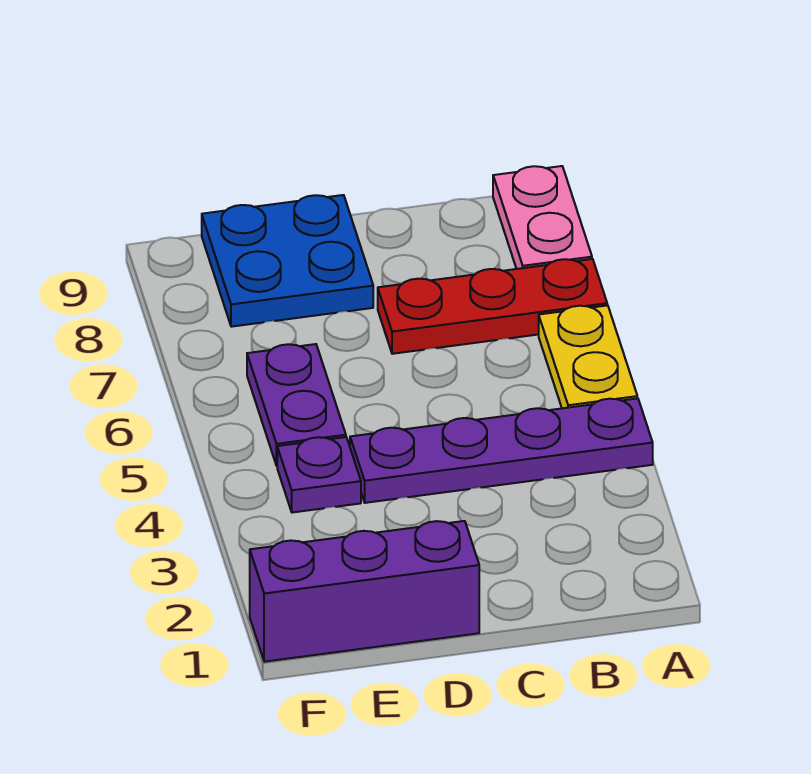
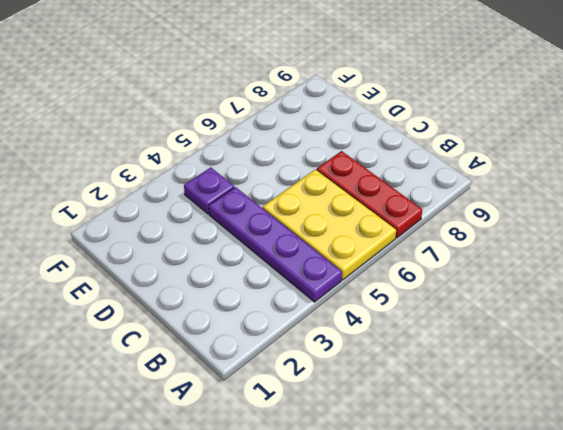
yellow 2x3 plate [263,169,396,280] -> yellow 1x2 plate [539,305,637,408]
none -> pink 1x2 plate [493,166,592,269]
none -> purple 1x3 brick [250,521,479,662]

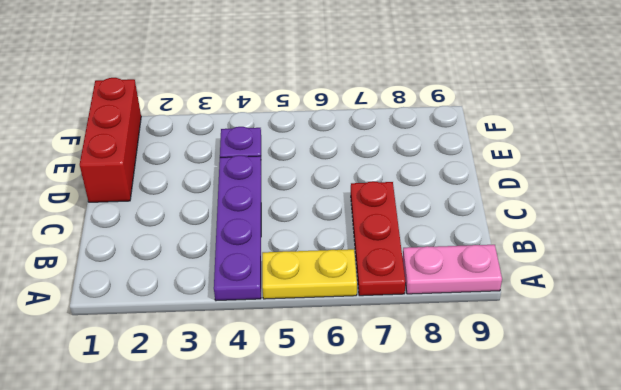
red 1x3 brick [80,78,141,202] -> purple 1x3 brick [250,521,479,662]
none -> blue 2x2 plate [202,195,373,327]
none -> purple 1x2 plate [247,344,346,466]

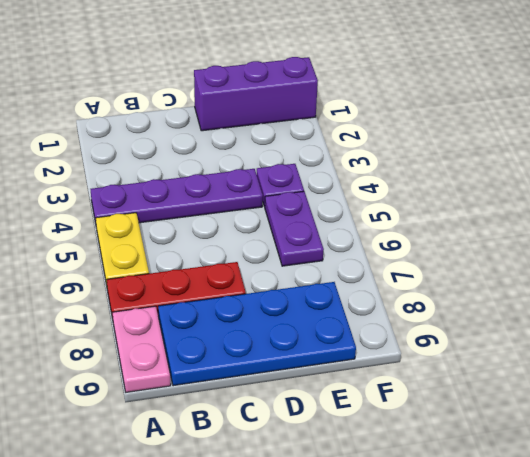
blue 2x4 plate [158,282,356,386] -> blue 2x2 plate [202,195,373,327]

